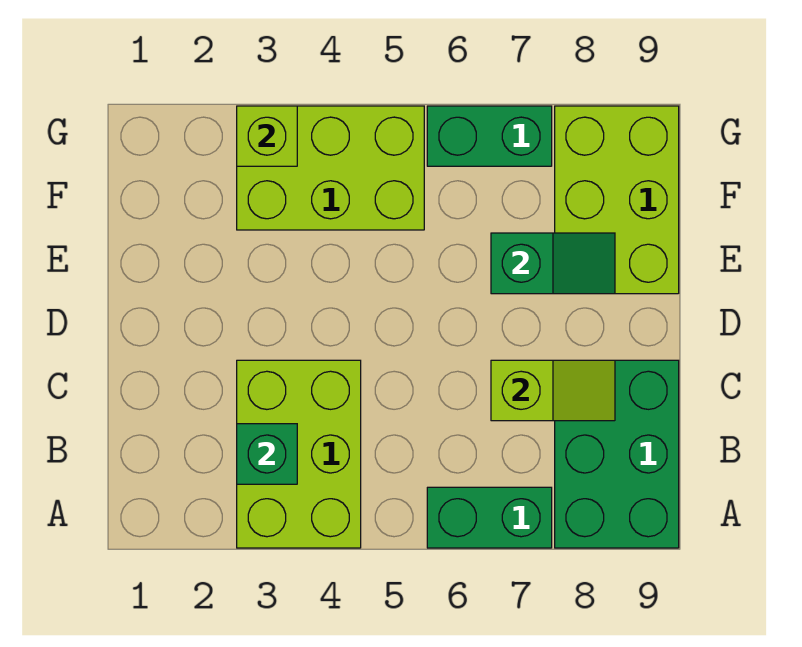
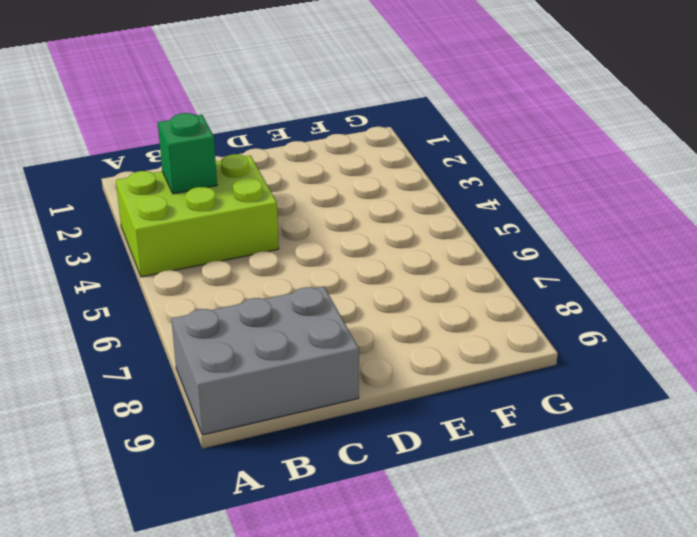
grey 2x3 brick [171,286,359,435] -> green 2x3 brick [555,360,679,548]
none -> green 1x2 brick [427,487,552,548]
none -> lime 2x3 brick [555,106,679,294]

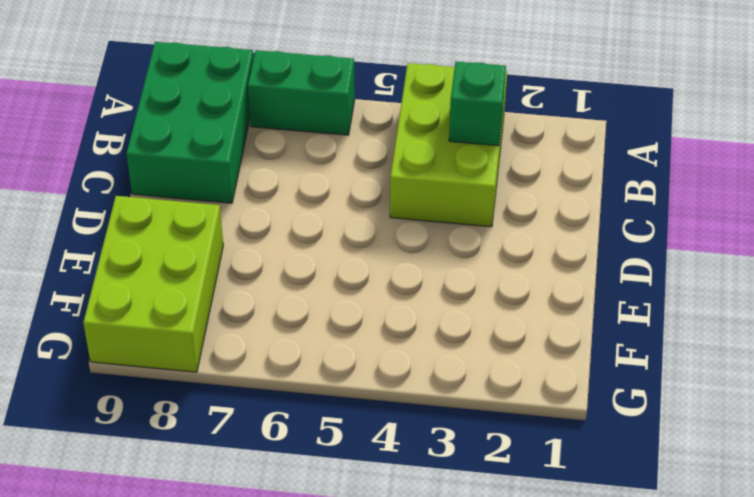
none -> lime 2x3 brick [237,106,424,230]
none -> green 1x2 brick [427,106,552,166]

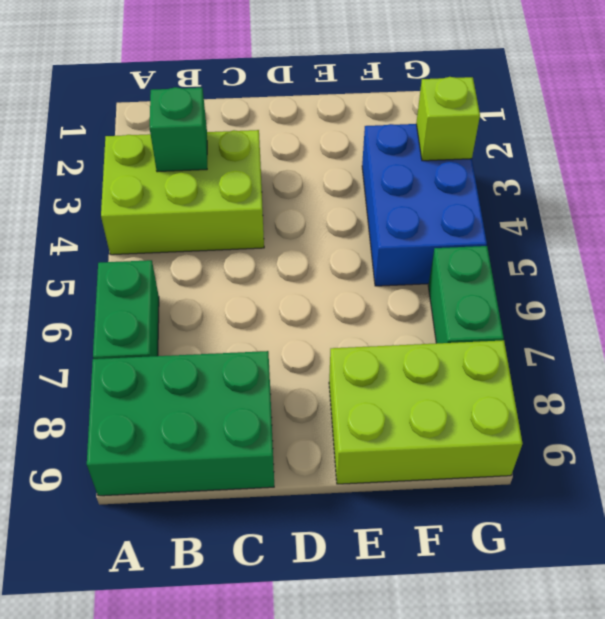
blue 2x3 brick [362,124,487,286] -> lime 2x3 brick [237,106,424,230]
none -> lime 1x2 slope [491,360,615,421]
none -> green 1x2 slope [491,233,615,294]

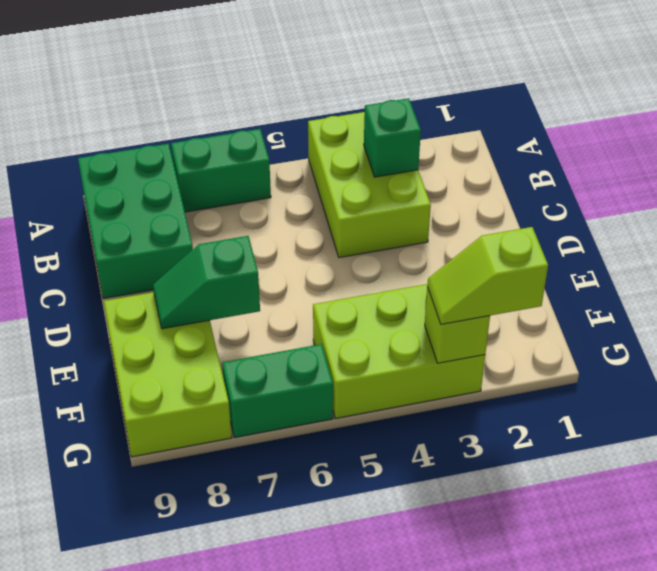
lime 1x2 slope [427,227,548,324] -> lime 1x2 slope moved to [491,360,615,421]

